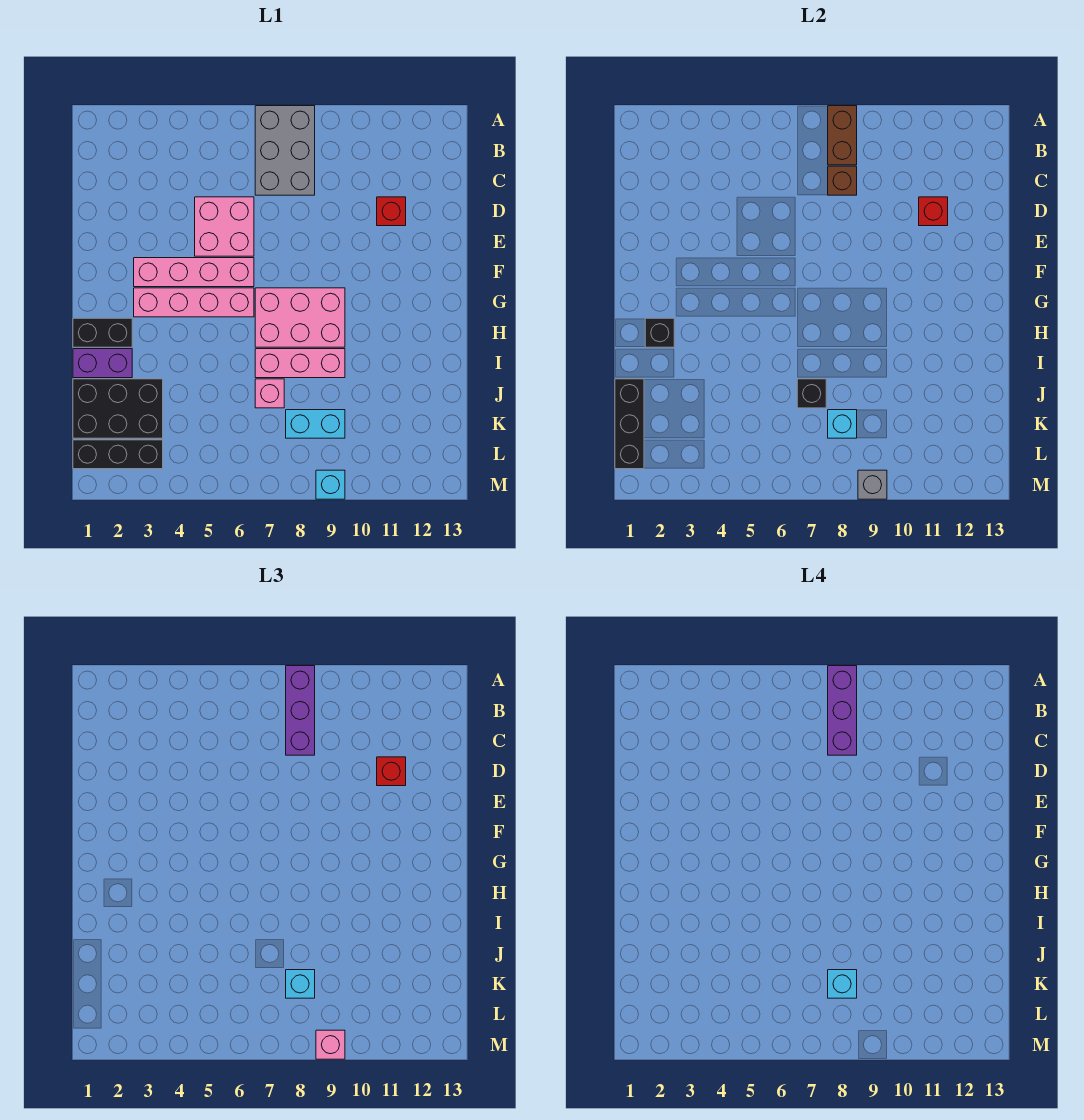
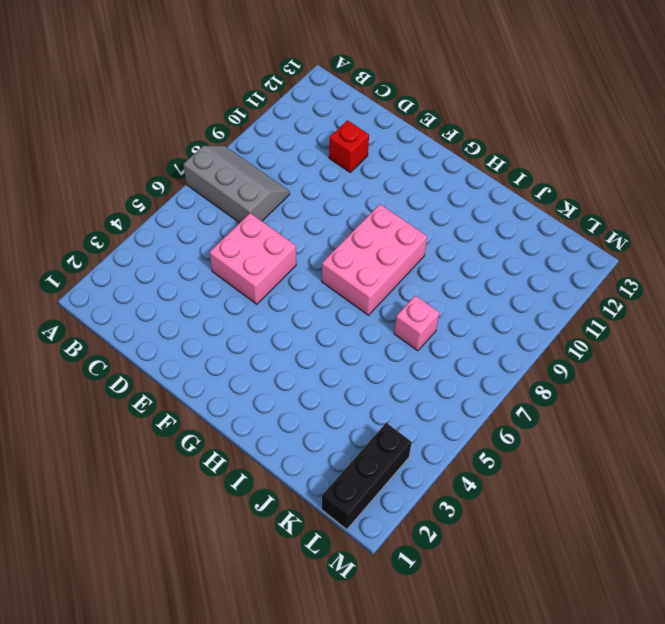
grey 2x3 slope [183,146,290,223] -> grey 2x3 brick [255,106,315,195]
none -> pink 1x4 brick [134,258,254,287]
none -> pink 1x4 brick [134,288,254,317]
none -> black 1x2 brick [73,318,132,347]

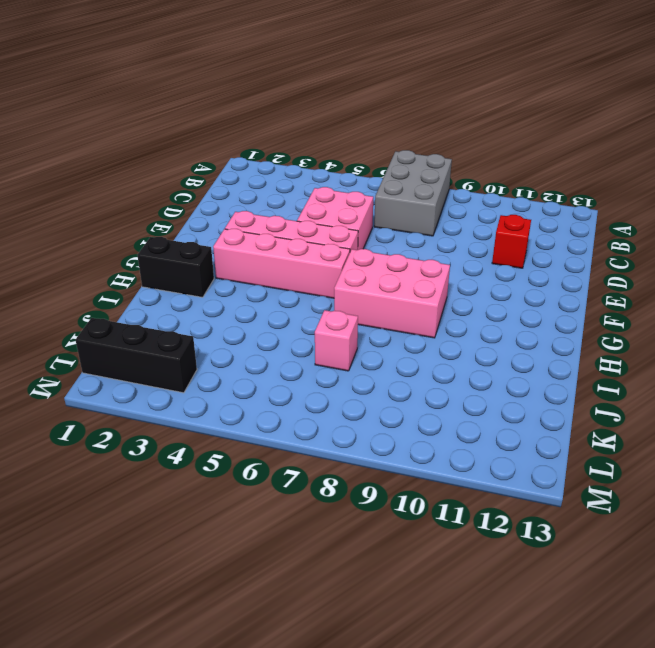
none -> purple 1x2 brick [73,349,132,378]
none -> pink 1x3 brick [255,349,345,378]
none -> black 2x3 brick [73,379,163,438]

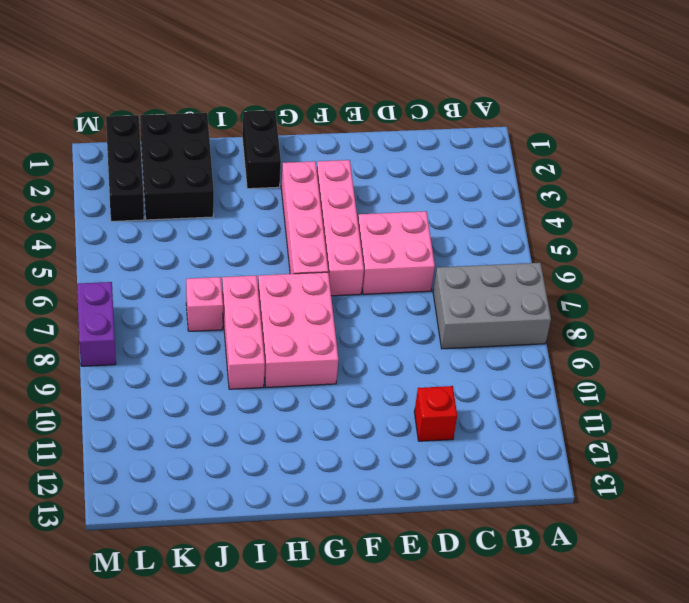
purple 1x2 brick [77,282,116,366] -> purple 1x2 brick moved to [73,349,132,378]
none -> cyan 1x2 brick [286,410,345,438]
none -> cyan 1x1 brick [316,470,345,499]
none -> brown 1x2 brick [828,106,857,165]

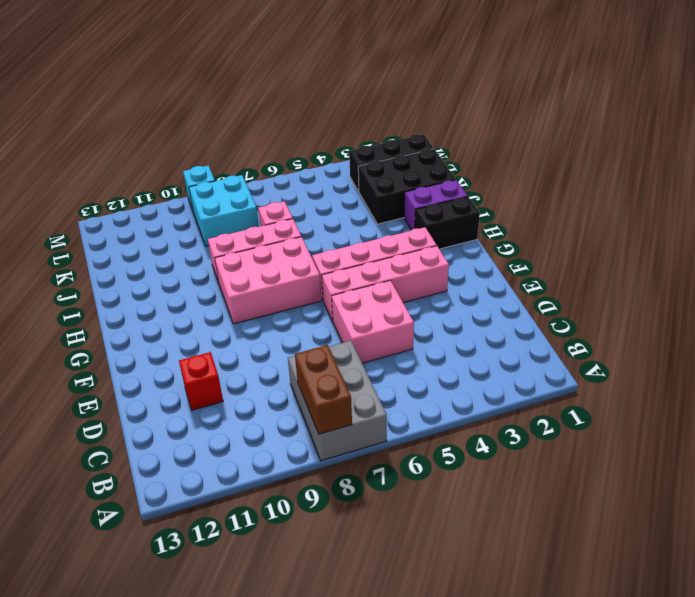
cyan 2x2 brick [189,175,259,246] -> cyan 1x2 brick [286,410,345,438]
none -> brown 1x1 brick [828,166,857,195]
none -> red 1x1 brick [919,197,948,226]
none -> black 1x1 brick [645,318,674,347]

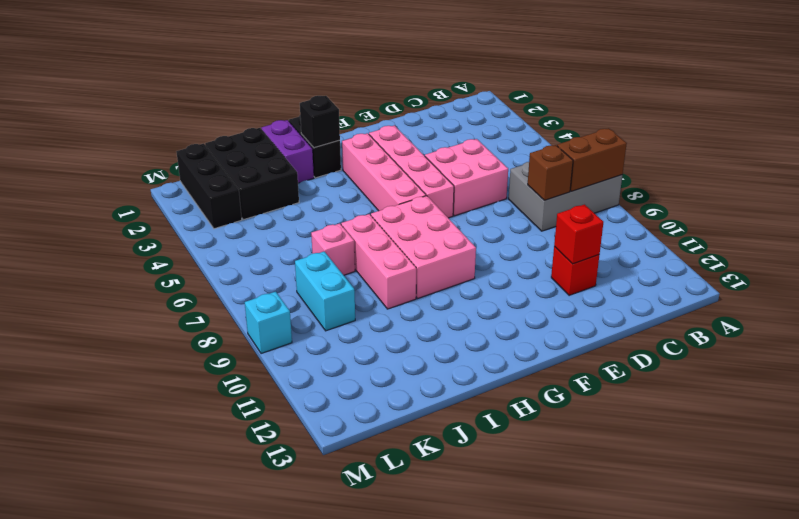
none -> black 1x3 brick [615,379,644,469]
none -> black 1x1 brick [797,379,826,408]
none -> cyan 1x1 brick [828,410,857,438]

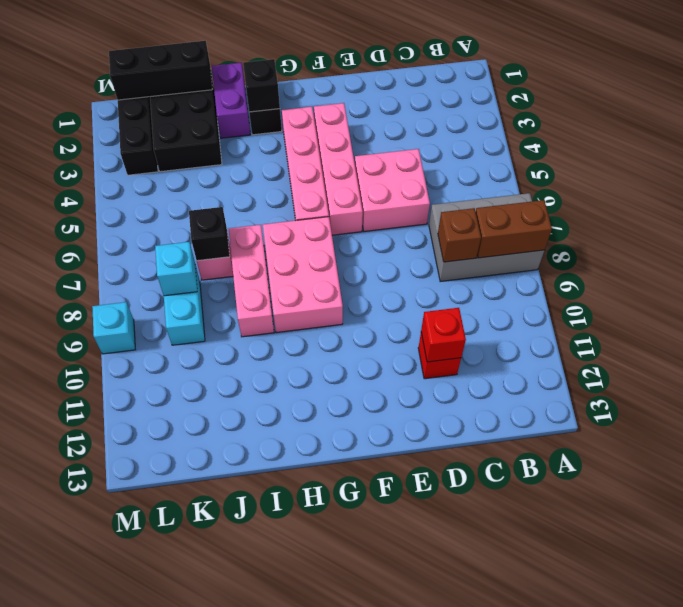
none -> grey 1x1 brick [858,470,887,499]
none -> purple 1x3 brick [286,666,315,755]
none -> red 1x1 brick [377,757,406,786]

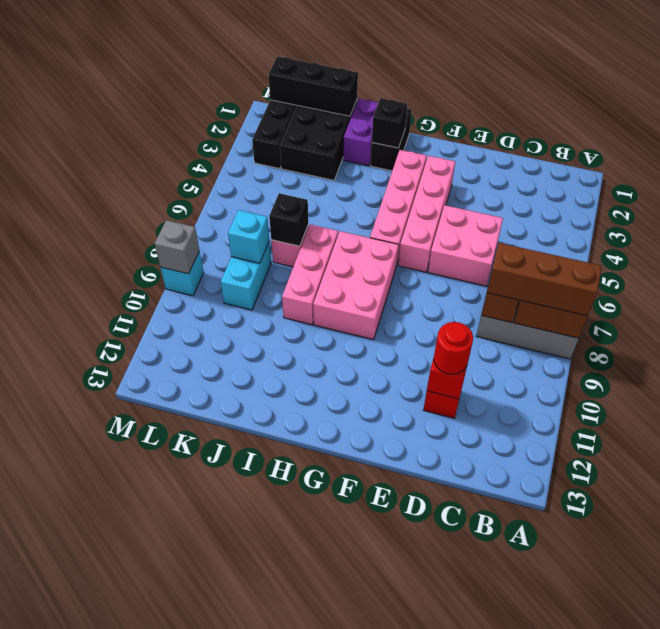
brown 1x3 brick [487,243,602,316] -> purple 1x3 brick [286,666,315,755]
red 1x1 round brick [434,322,473,374] -> red 1x1 brick [377,757,406,786]
none -> cyan 1x1 brick [286,970,315,998]
none -> pink 1x1 brick [316,1030,345,1059]
none -> purple 1x3 brick [828,666,857,755]

